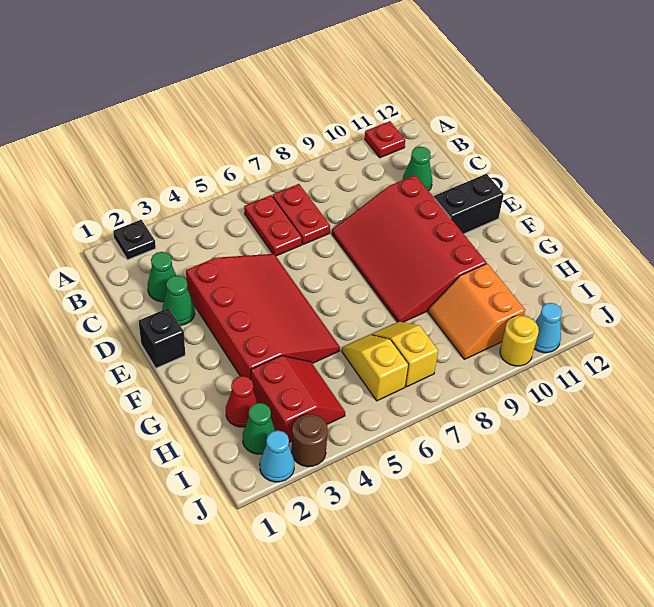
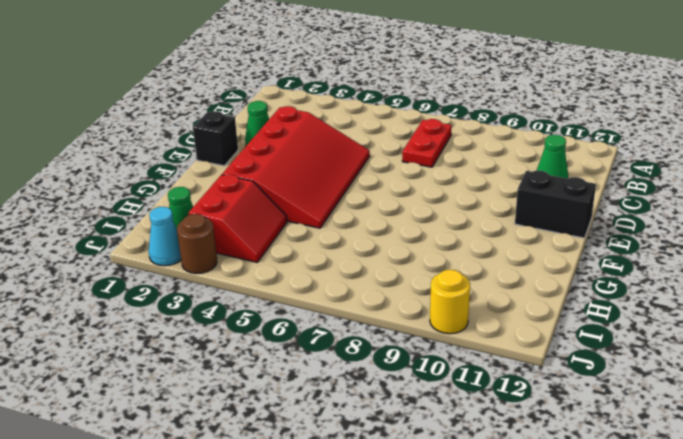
none -> black 1x1 plate [113,220,156,260]
none -> red 1x1 plate [365,121,405,158]
none -> red 1x2 plate [244,195,302,256]

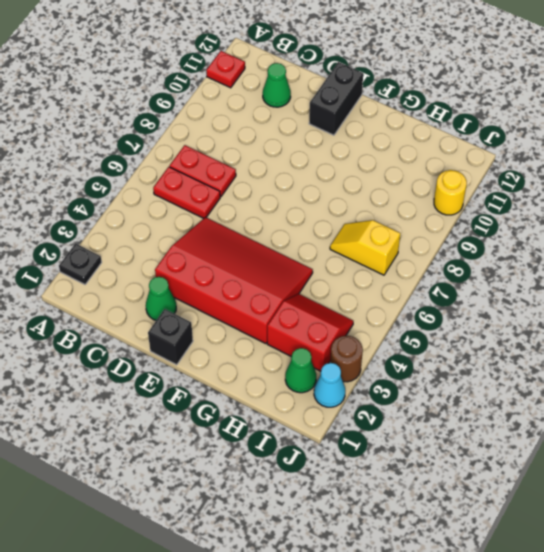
none -> green 1x1 cone [148,252,176,302]
none -> red 3x4 slope [332,175,486,322]
none -> red 1x1 cone [226,376,258,427]

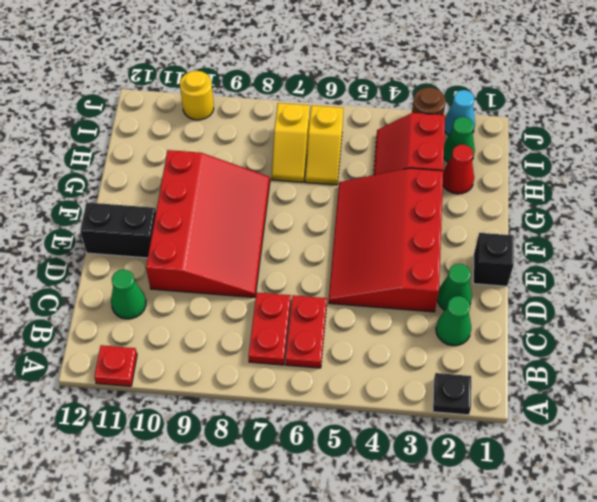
none -> orange 2x2 slope [428,264,525,359]
none -> cyan 1x1 cone [534,303,562,353]

